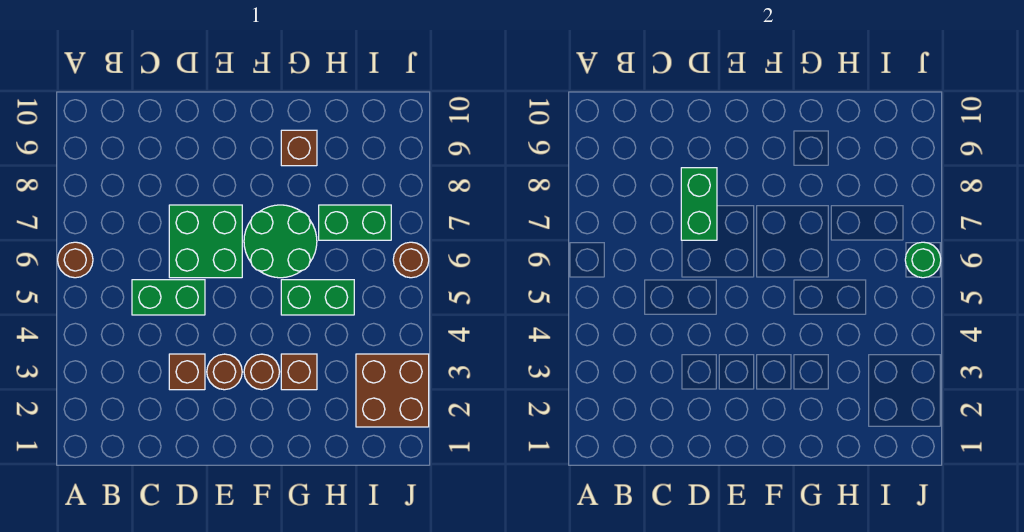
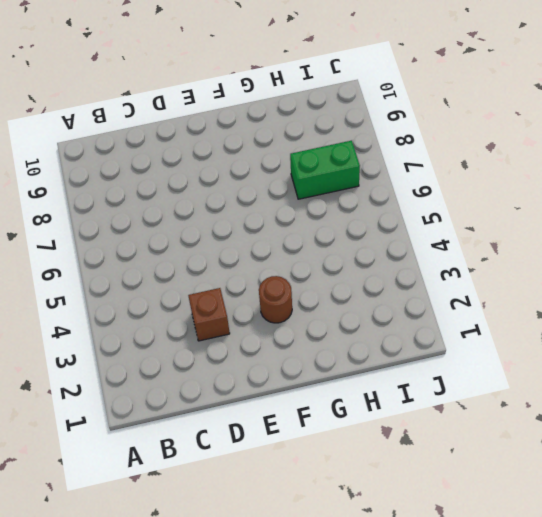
none -> brown 1x1 round brick [58,242,93,278]
none -> green 1x2 brick [132,280,205,315]
none -> green 2x2 brick [169,205,242,278]

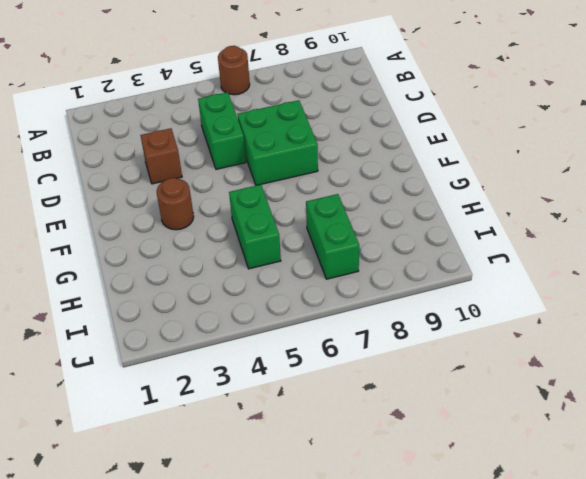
none -> brown 1x1 round brick [207,354,242,390]
none -> green 2x2 round brick [244,205,317,278]
none -> brown 1x1 brick [281,354,317,390]

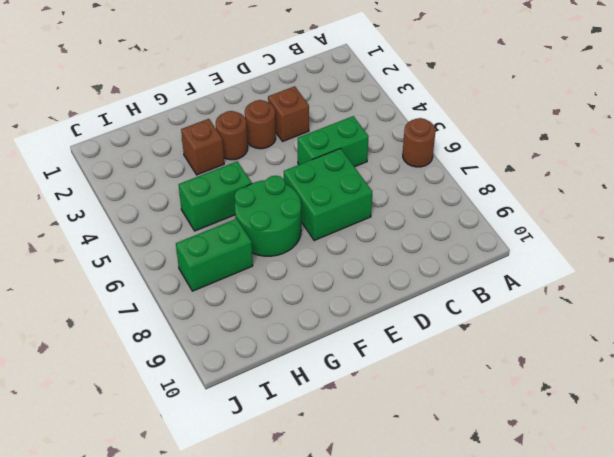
none -> brown 1x1 brick [281,130,317,166]
none -> brown 2x2 brick [356,354,429,427]
none -> brown 1x1 round brick [393,242,429,278]

